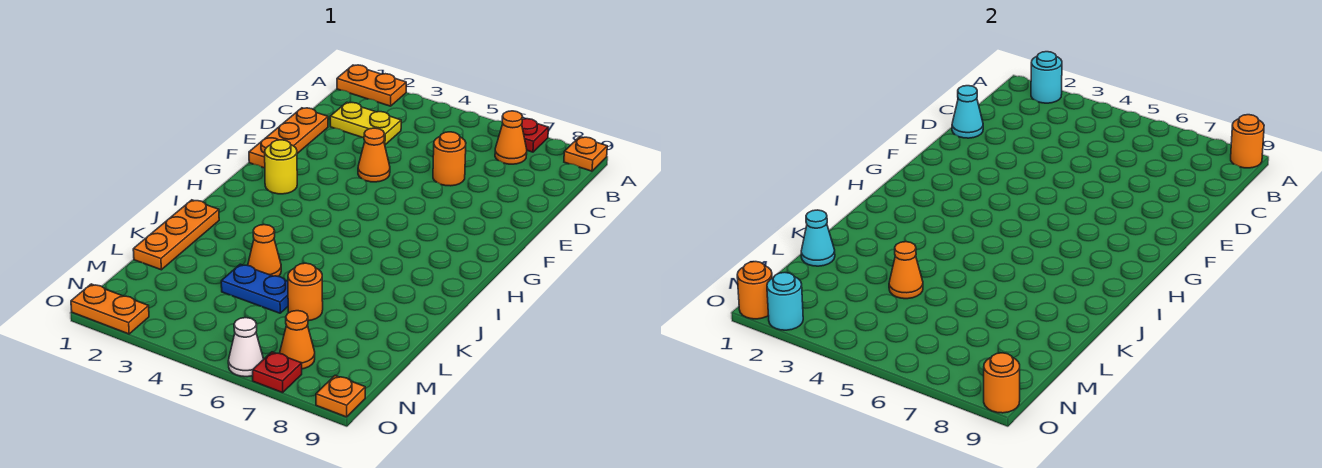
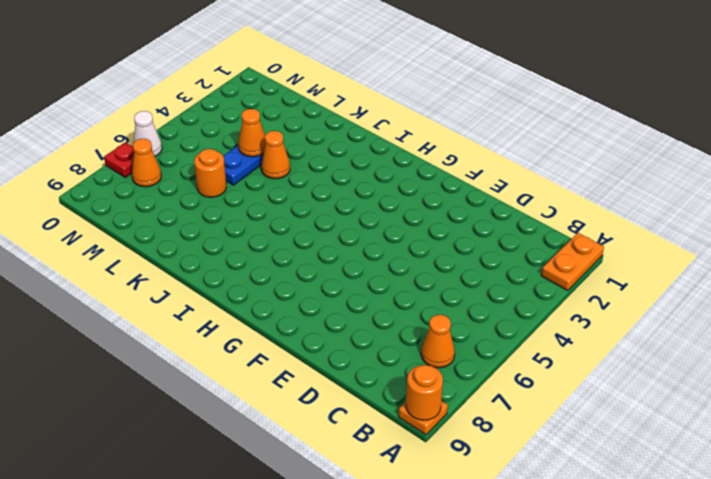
none -> red 1x1 plate [522,119,548,152]
none -> yellow 1x2 plate [330,102,401,145]
none -> orange 1x3 plate [249,108,328,168]

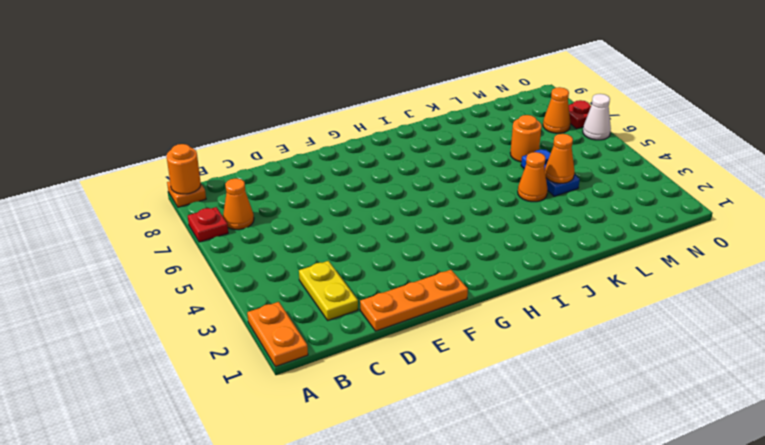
none -> orange 1x1 round brick [433,132,466,186]
none -> orange 1x1 cone [358,128,390,182]
none -> yellow 1x1 round brick [265,140,297,194]

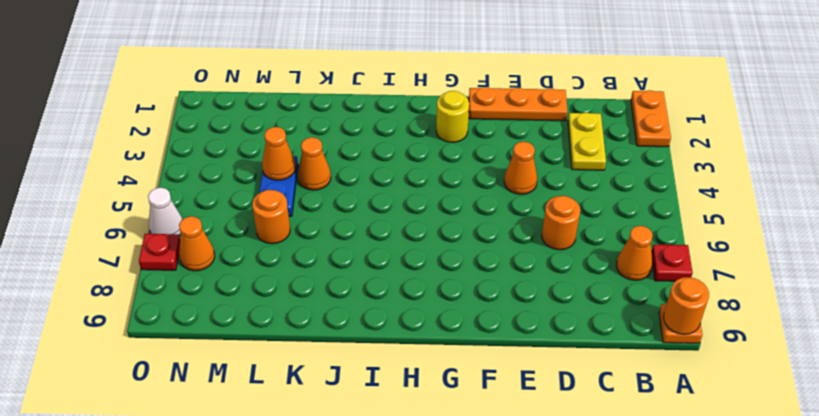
none -> orange 1x3 plate [133,200,219,270]
none -> orange 1x2 plate [71,284,149,334]
none -> orange 1x1 plate [316,376,365,417]

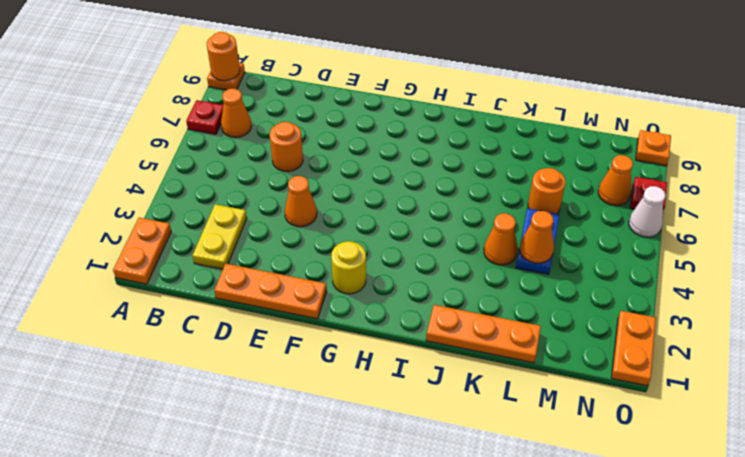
none -> cyan 1x1 round brick [1031,52,1062,103]
none -> cyan 1x1 cone [952,86,983,138]
none -> cyan 1x1 cone [801,210,835,266]

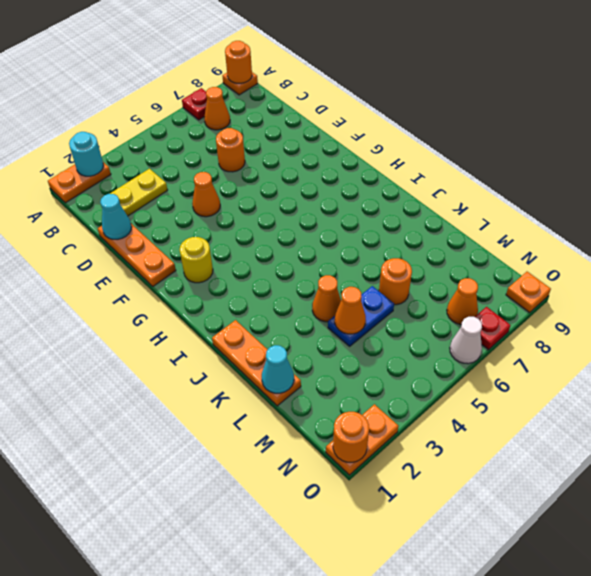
none -> cyan 1x1 round brick [767,273,803,330]
none -> orange 1x1 round brick [984,353,1020,413]

